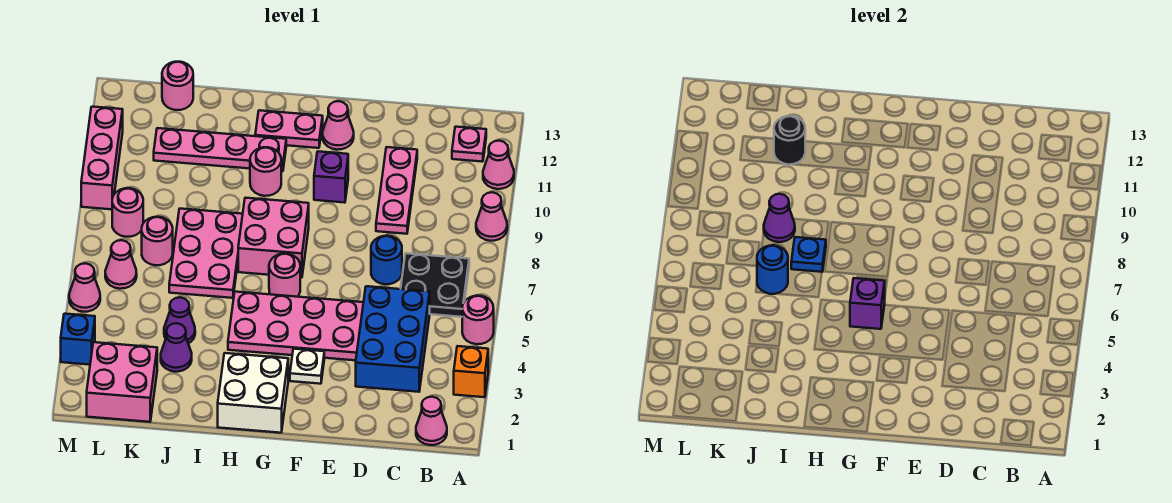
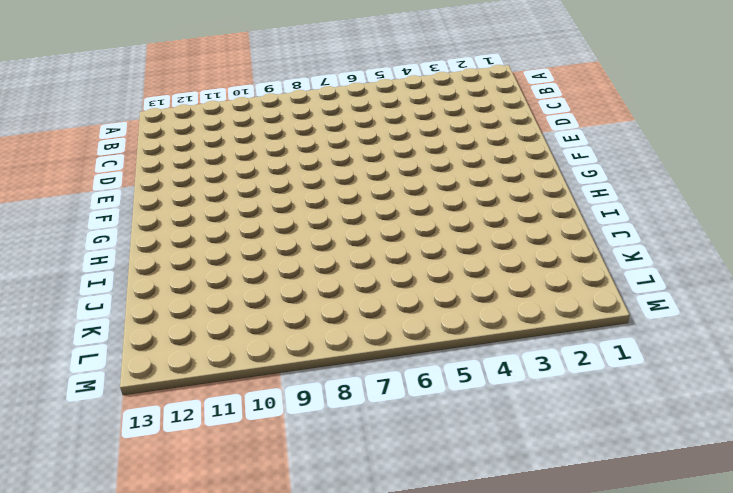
none -> orange 1x1 brick [454,346,488,397]
none -> pink 1x1 round brick [462,296,494,344]
none -> pink 1x1 cone [476,192,507,241]
none -> pink 1x1 cone [483,141,514,189]

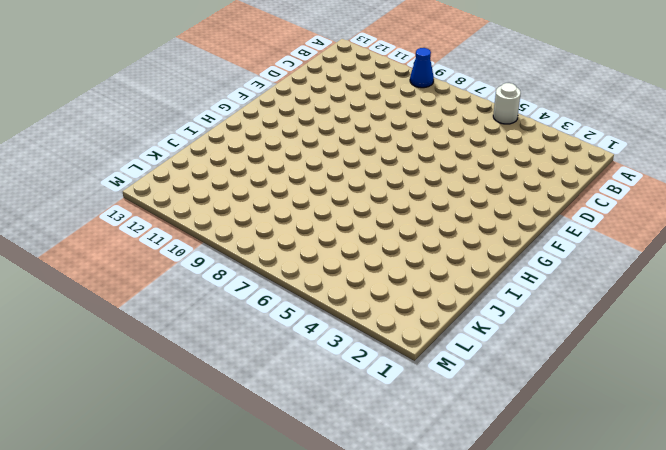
white 1x1 round brick [493,83,521,124] -> pink 1x1 round brick [462,296,494,344]
blue 1x1 cone [410,48,434,88] -> pink 1x1 cone [476,192,507,241]
none -> orange 1x1 brick [454,346,488,397]
none -> pink 1x1 cone [483,141,514,189]
none -> pink 1x1 cone [416,397,447,445]
none -> black 2x2 plate [401,253,469,317]

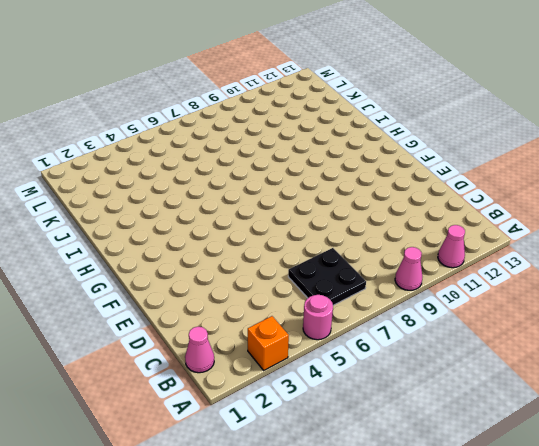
none -> pink 1x1 plate [452,127,486,162]
none -> blue 2x3 brick [356,286,430,392]
none -> blue 1x1 round brick [371,236,402,284]
none -> pink 1x3 plate [376,147,417,234]

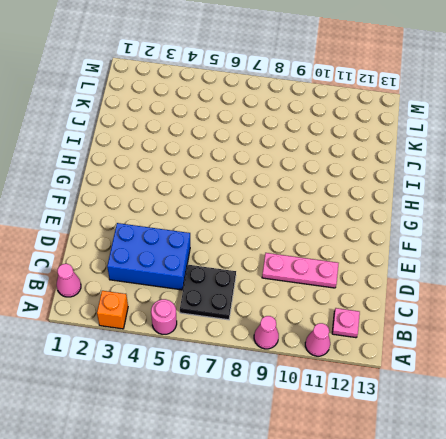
none -> blue 1x1 round brick [371,236,402,284]
none -> pink 2x4 plate [228,292,363,360]
none -> white 1x1 plate [290,349,324,384]
none -> purple 1x1 brick [314,151,348,203]

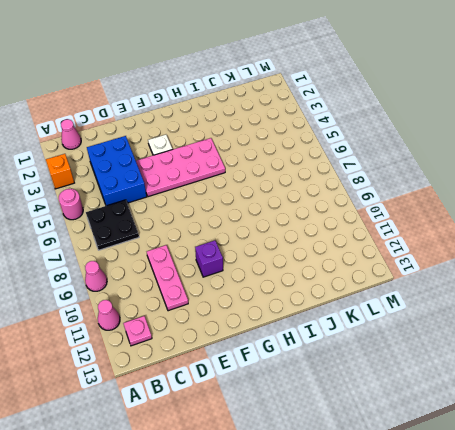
none -> blue 1x1 round brick [371,236,402,284]
none -> pink 1x1 cone [322,101,354,150]
none -> white 2x2 brick [218,353,288,433]
none -> pink 1x1 round brick [269,254,300,297]

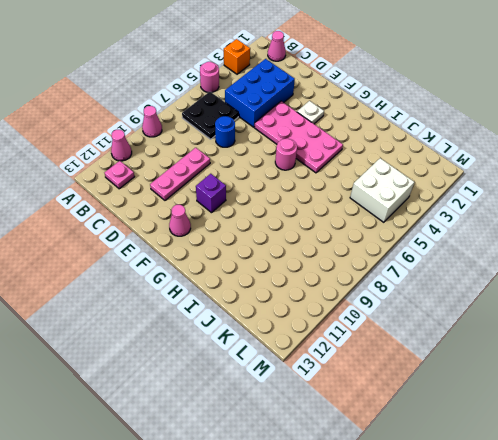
white 2x2 brick [350,158,414,222] -> white 2x2 brick moved to [218,353,288,433]
none -> pink 2x2 brick [238,198,309,277]
none -> pink 1x2 plate [255,110,323,148]
none -> pink 1x1 round brick [250,147,281,196]
none -> pink 1x4 plate [154,128,286,171]

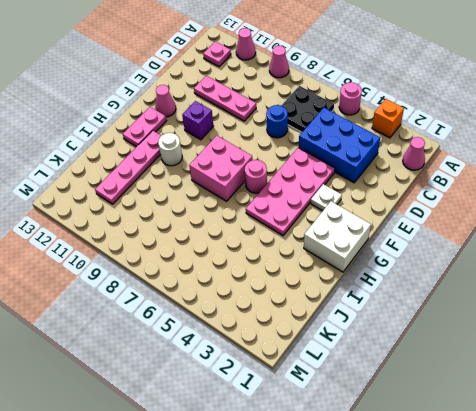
white 1x1 round brick [158,133,182,166] -> pink 1x1 round brick [250,147,281,196]
none -> pink 2x3 plate [169,209,243,298]
none -> purple 1x1 cone [161,323,192,372]
none -> purple 1x1 cone [164,297,195,343]
none -> pink 2x2 brick [87,342,157,422]

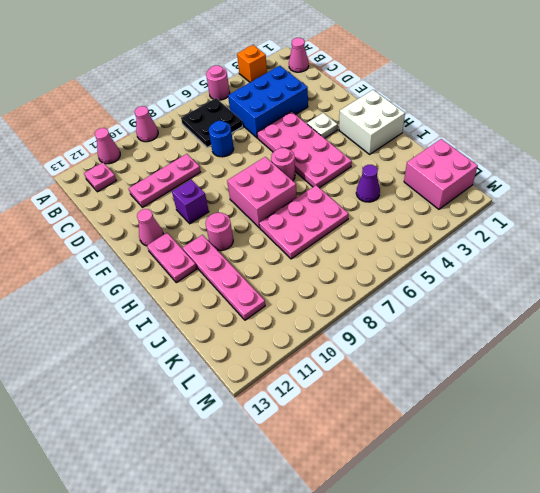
none -> purple 1x1 cone [161,323,192,372]
none -> pink 1x1 round brick [142,217,173,265]
none -> pink 1x1 round brick [162,62,193,110]
none -> pink 1x1 cone [105,240,137,289]

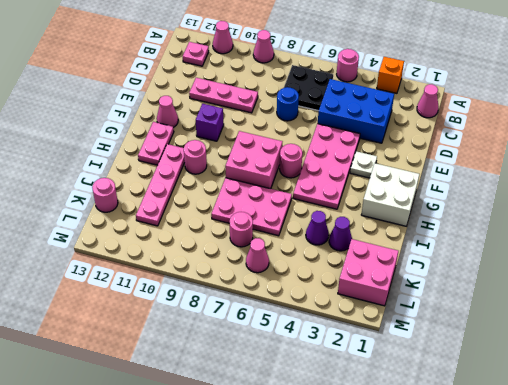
none -> pink 1x1 round brick [112,188,143,237]
none -> blue 1x1 brick [61,314,95,365]
none -> pink 1x1 cone [69,263,100,312]
none -> pink 1x3 brick [81,107,123,209]

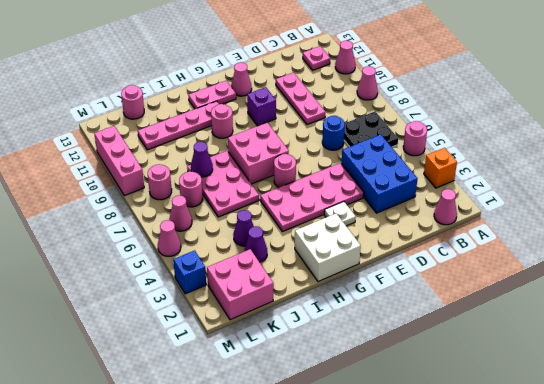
none -> purple 1x1 brick [850,278,885,329]
none -> blue 1x1 plate [791,237,826,272]
none -> blue 1x1 round brick [757,245,788,294]
none -> black 1x1 round brick [774,116,805,165]

